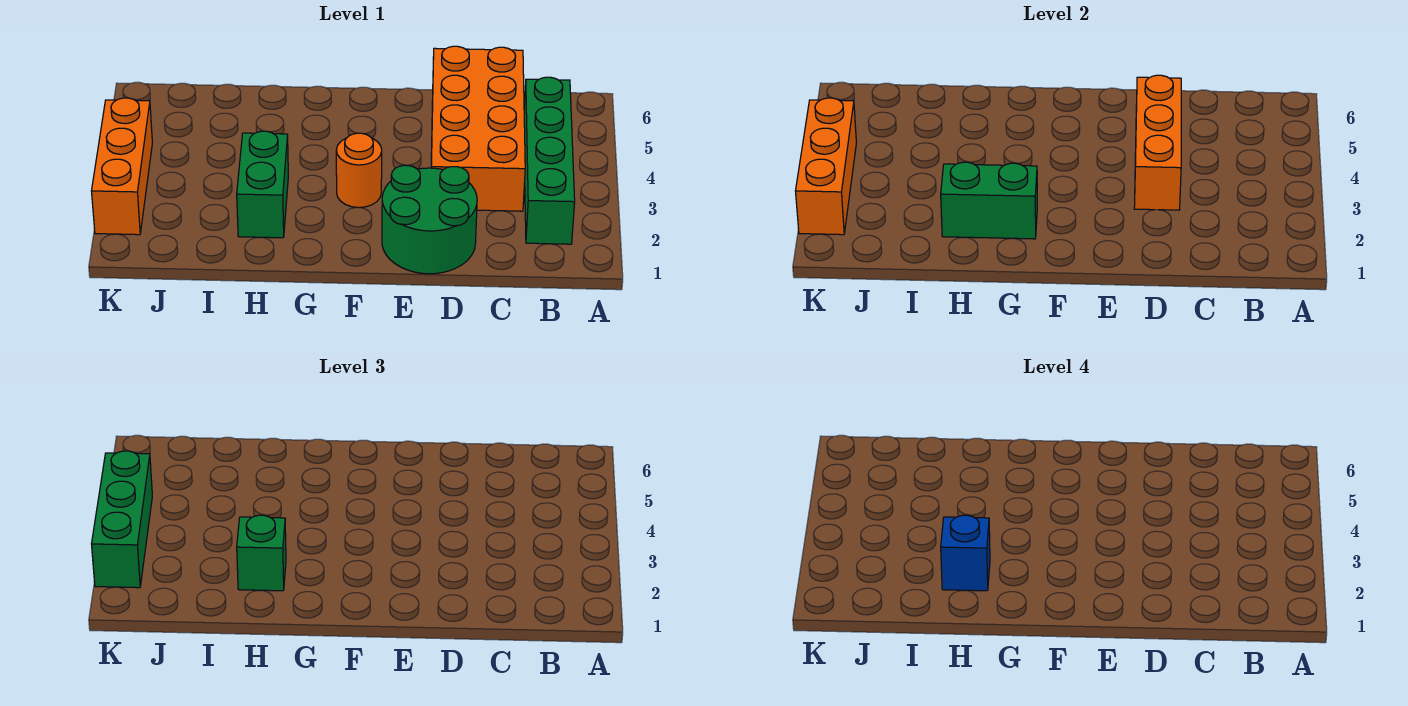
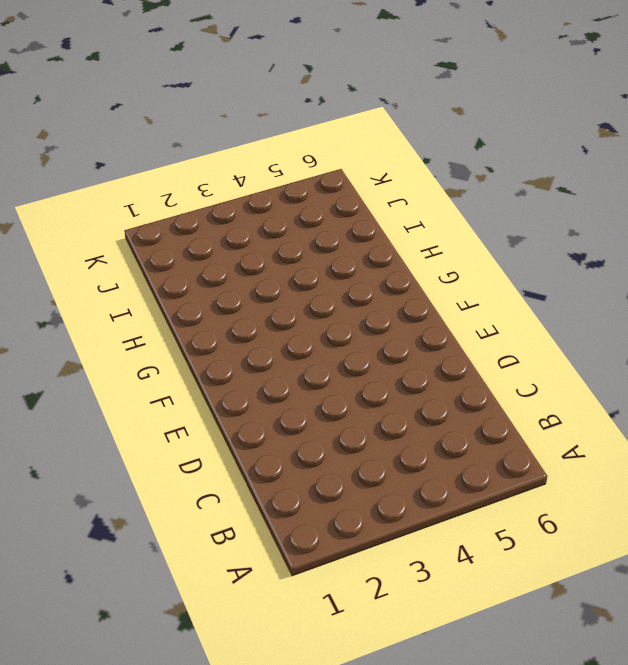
none -> green 1x4 brick [524,77,575,244]
none -> orange 2x4 brick [431,46,525,211]
none -> green 2x2 round brick [382,165,477,274]

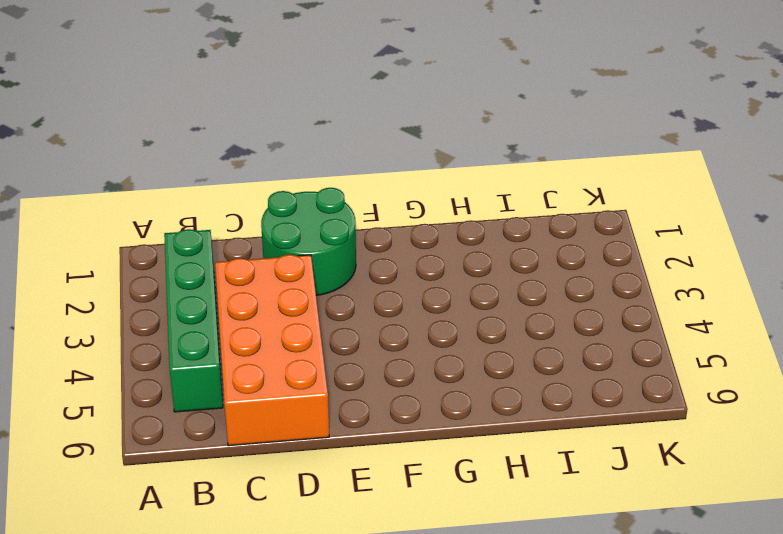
none -> orange 1x1 round brick [336,133,382,208]
none -> green 1x2 brick [237,131,288,238]
none -> orange 1x3 brick [92,98,152,235]

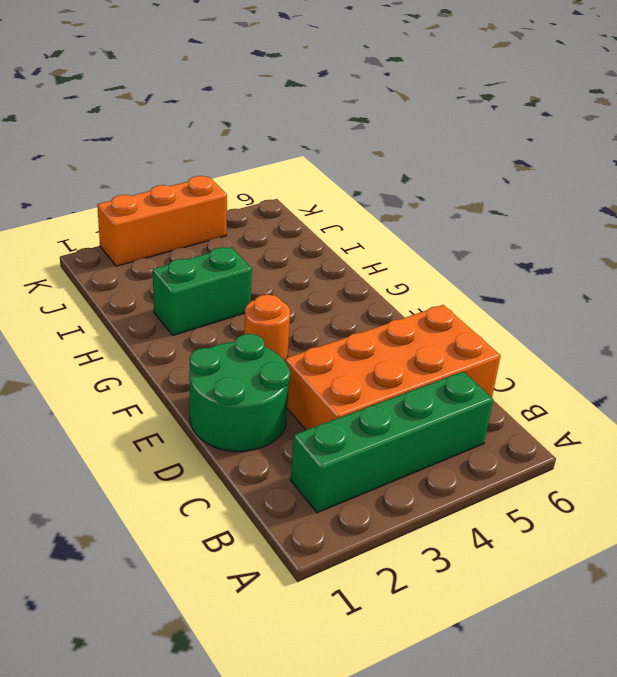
none -> orange 1x3 brick [1134,75,1181,210]
none -> green 1x2 brick [941,162,1037,239]
none -> orange 1x3 brick [796,98,856,235]

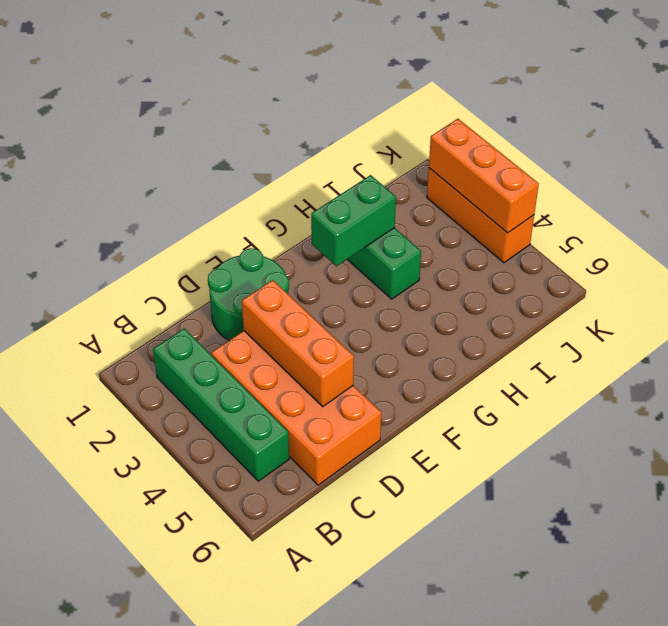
none -> orange 1x1 round brick [336,133,382,208]
none -> green 1x1 brick [237,515,286,591]
none -> green 1x3 brick [92,451,152,588]

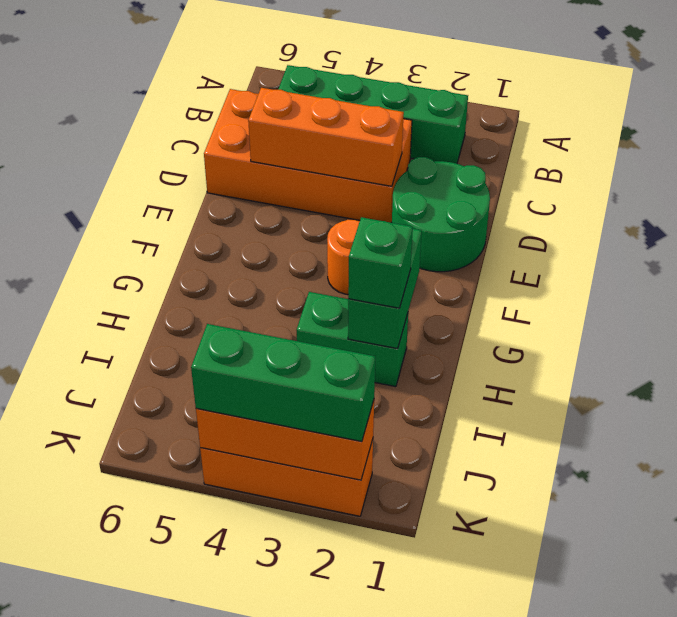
none -> blue 1x1 brick [941,515,990,591]

